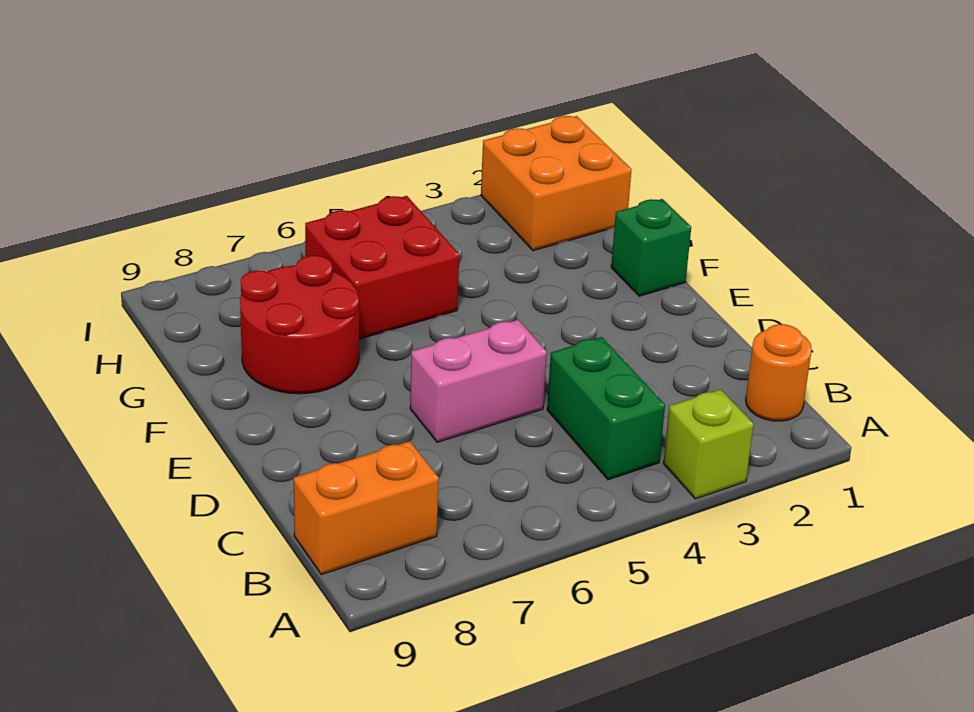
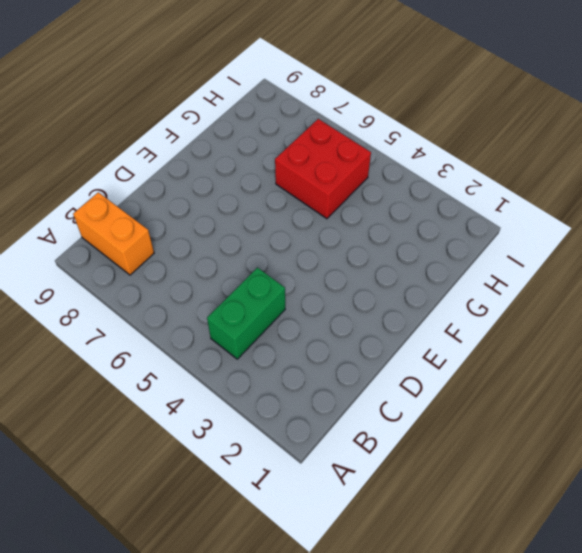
none -> lime 1x1 brick [663,389,754,499]
none -> orange 1x1 round brick [746,324,812,421]

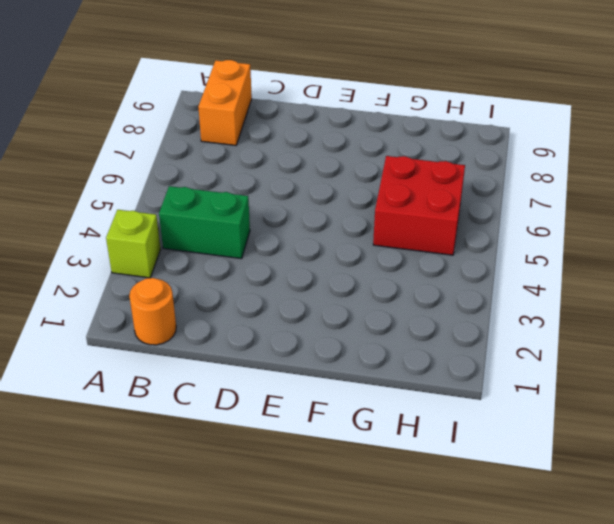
none -> pink 1x2 brick [410,320,547,442]
none -> green 1x1 brick [611,199,691,296]

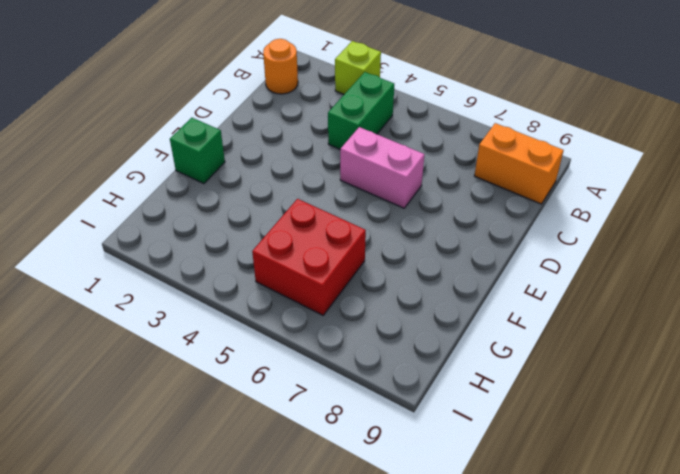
none -> red 2x2 round brick [240,255,359,394]
none -> orange 2x2 brick [481,116,632,251]

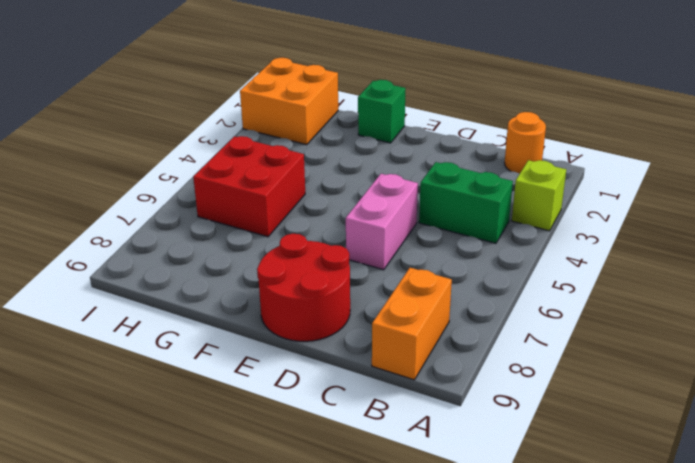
red 2x2 round brick [257,234,350,341] -> red 2x2 round brick moved to [240,255,359,394]

